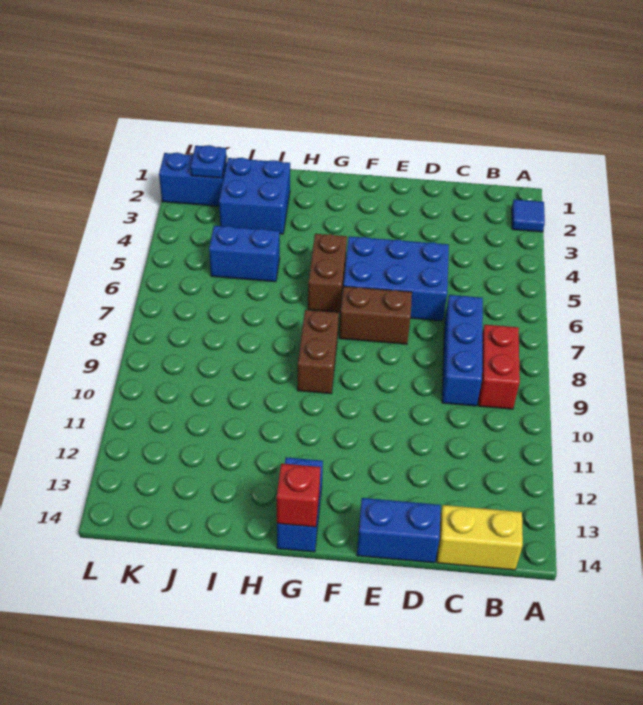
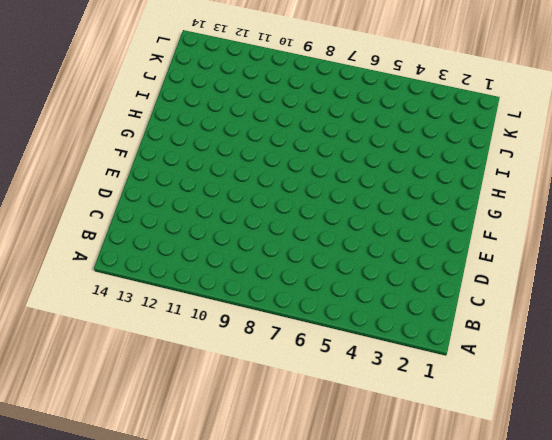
none -> blue 1x1 tile [512,199,545,232]
none -> red 1x2 brick [478,325,520,409]
none -> yellow 1x2 brick [437,505,523,570]

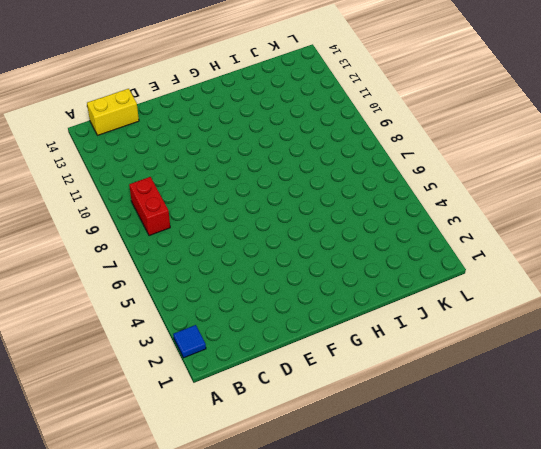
none -> blue 1x3 brick [442,295,483,406]
none -> blue 2x3 brick [343,236,449,321]
none -> blue 1x2 brick [357,498,441,563]

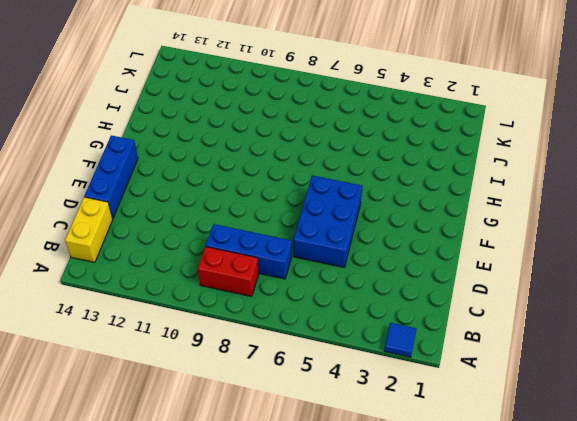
blue 1x3 brick [84,135,138,219] -> blue 1x2 brick [357,498,441,563]
none -> brown 1x2 brick [339,286,412,344]
none -> brown 1x2 brick [308,234,347,312]
none -> brown 1x2 brick [297,310,339,394]

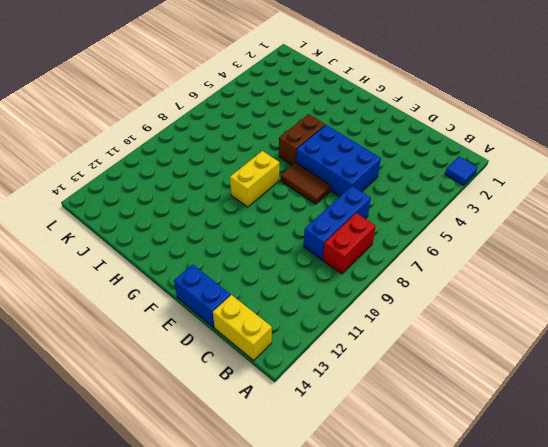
brown 1x2 tile [281,163,331,204] -> brown 1x2 brick [339,286,412,344]
yellow 1x2 brick [230,151,279,207] -> brown 1x2 brick [297,310,339,394]
none -> blue 1x2 brick [277,457,323,552]
none -> blue 2x2 brick [219,158,290,234]
none -> blue 1x2 brick [209,226,280,282]

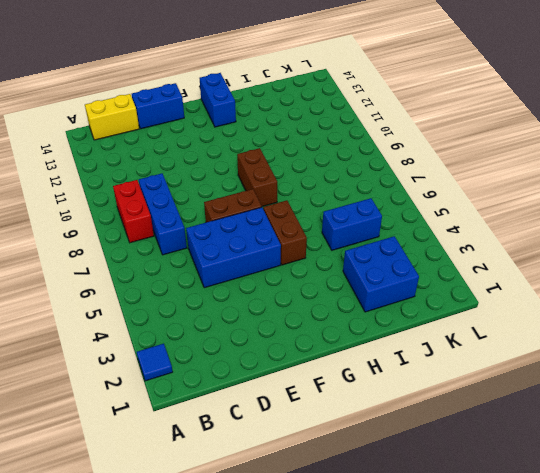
none -> blue 1x2 brick [159,153,227,206]
none -> red 1x1 brick [277,463,321,527]
none -> blue 1x1 plate [190,145,226,178]

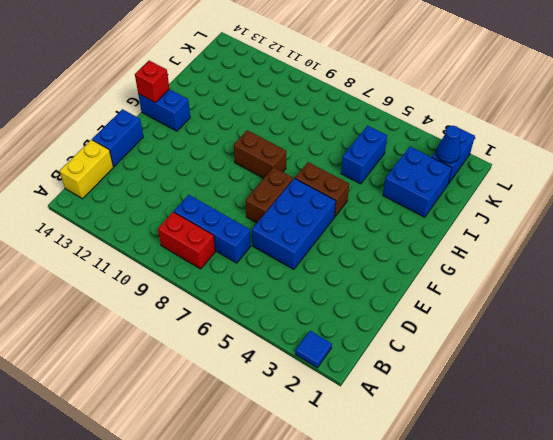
blue 1x1 cone [436,126,461,163] -> blue 1x1 plate [190,145,226,178]

